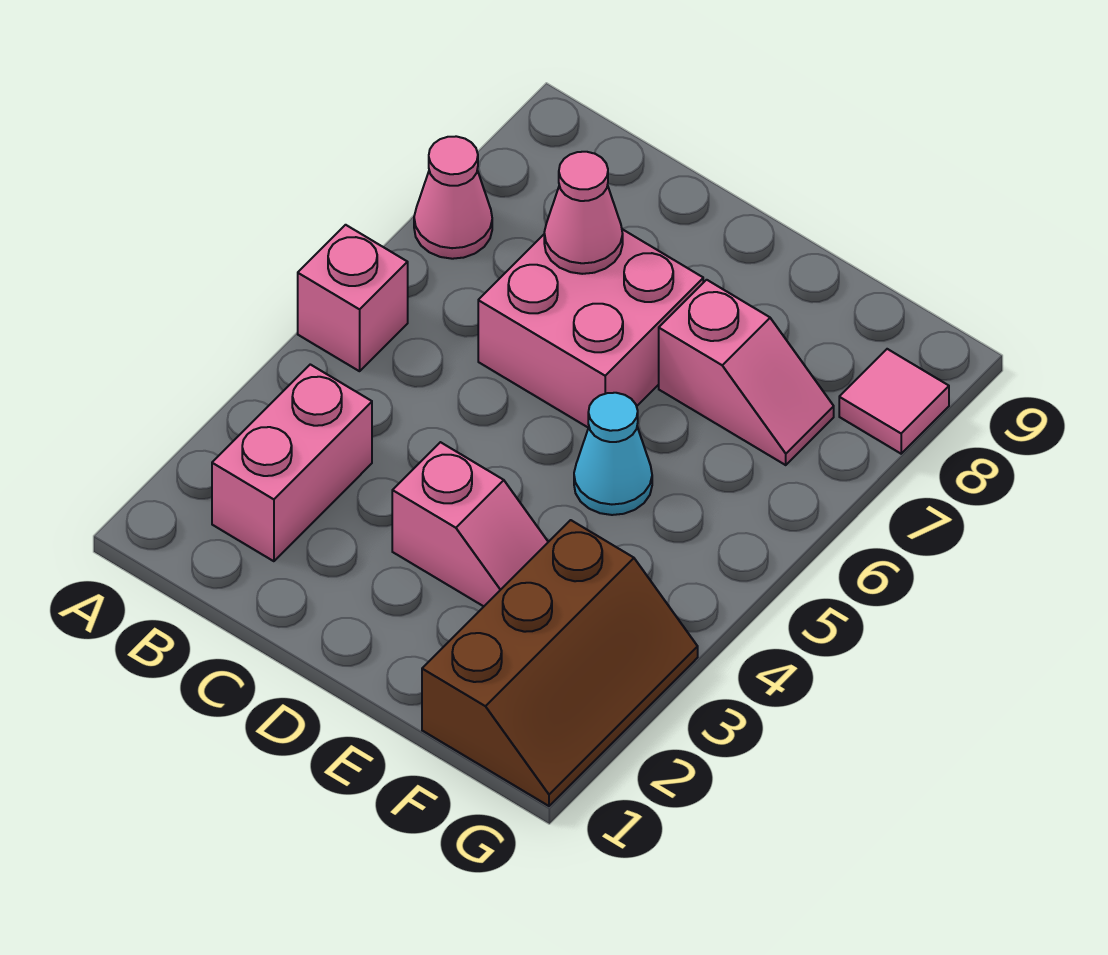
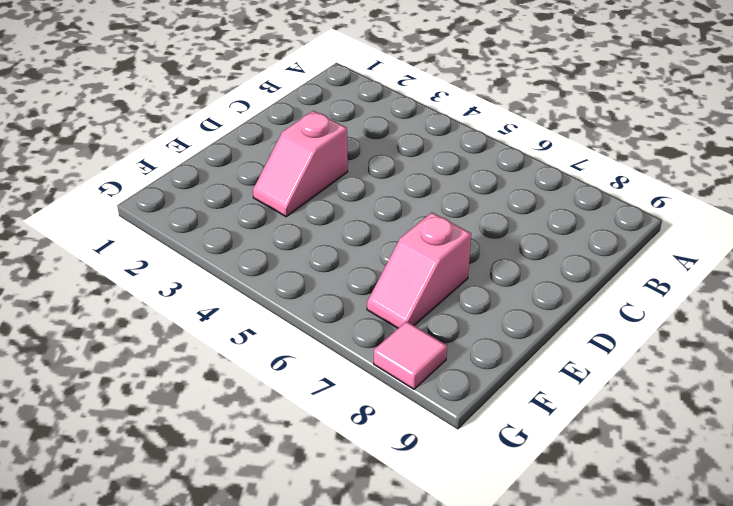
none -> pink 1x1 brick [298,225,408,371]
none -> pink 1x1 cone [414,136,492,259]

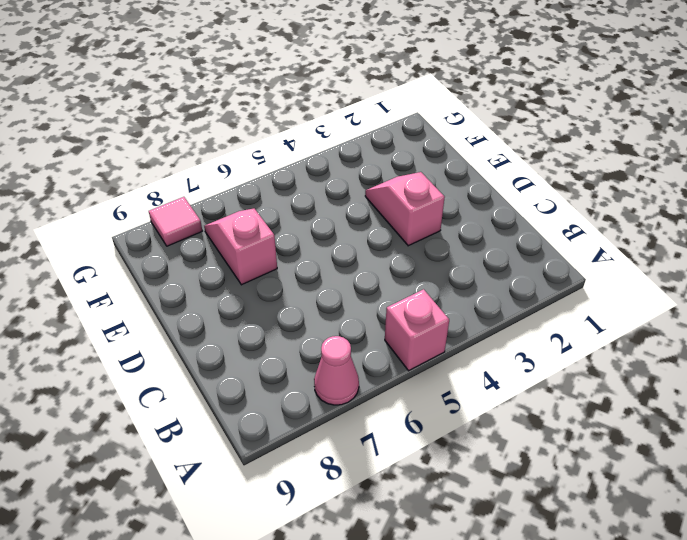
none -> pink 1x2 brick [212,364,372,561]
none -> pink 2x2 brick [478,229,703,428]

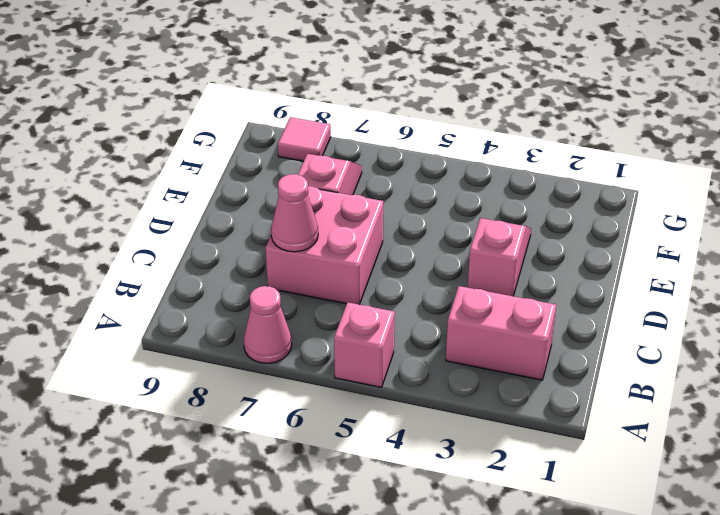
none -> cyan 1x1 cone [574,393,652,515]
none -> brown 2x3 slope [422,520,698,806]

